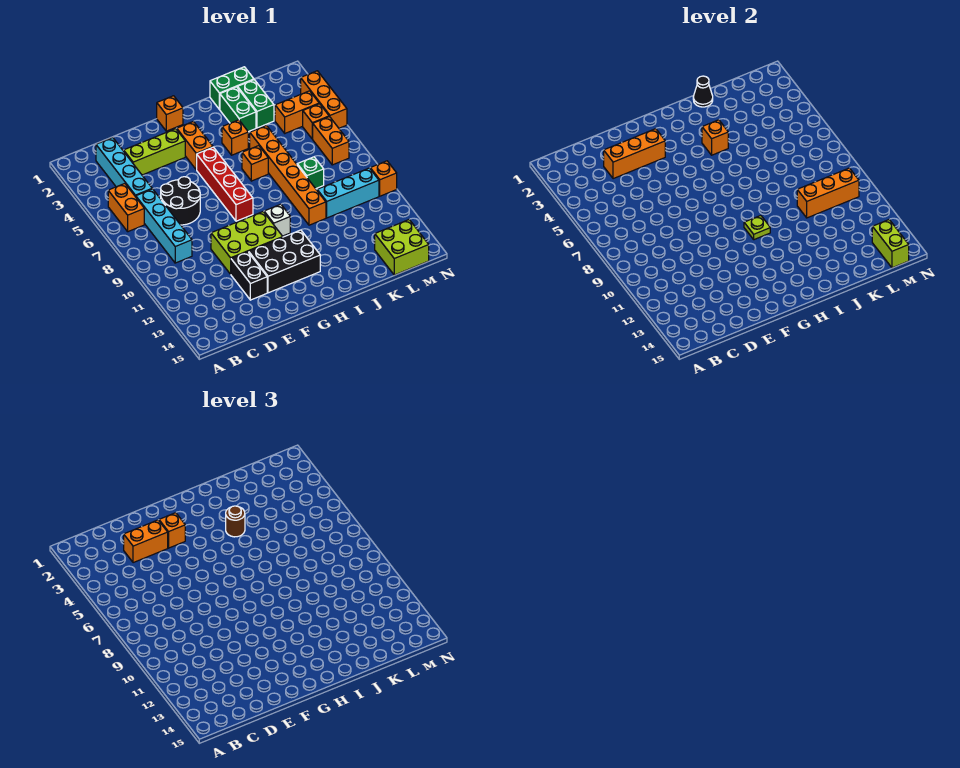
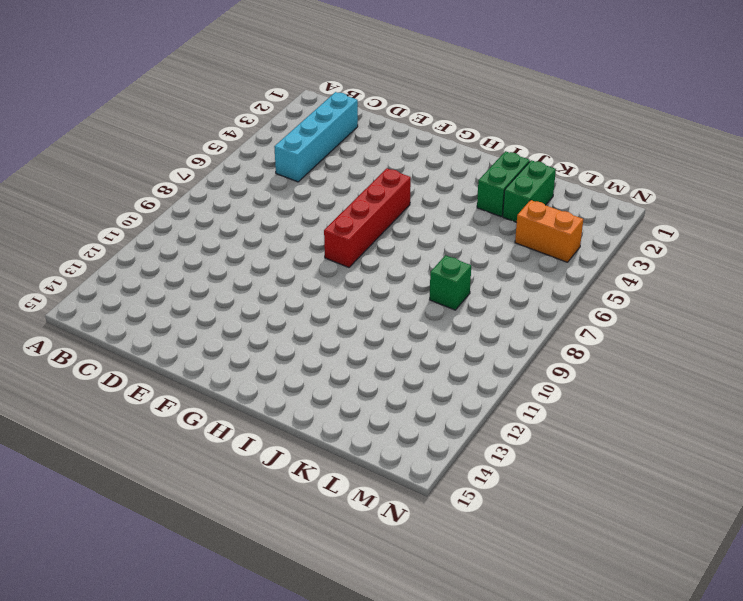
none -> orange 1x2 brick [108,184,144,232]
none -> cyan 1x4 brick [136,189,192,263]
none -> lime 1x3 brick [124,129,185,175]
none -> black 2x2 round brick [161,177,200,225]

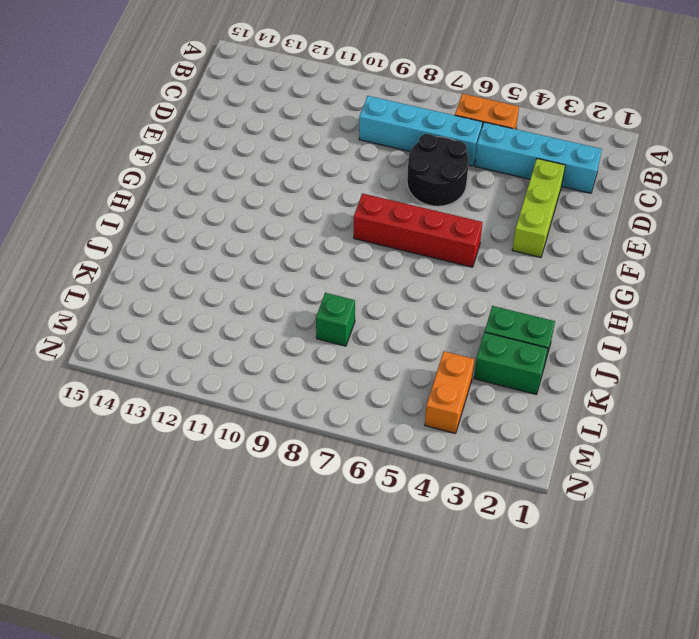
none -> lime 2x3 brick [211,212,283,274]
none -> black 1x2 brick [231,252,267,300]
none -> black 2x3 brick [249,230,320,293]
none -> orange 1x1 brick [157,96,183,131]

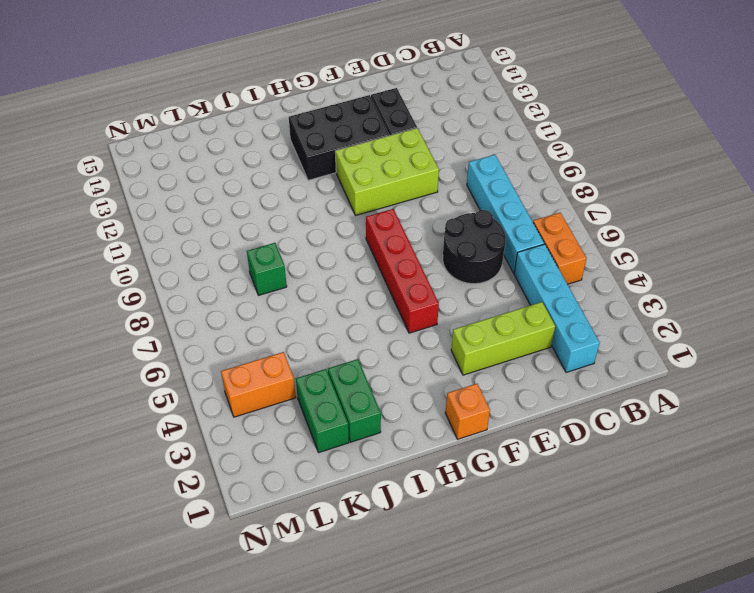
none -> orange 1x2 brick [177,121,213,169]
none -> white 1x1 brick [264,204,290,236]
none -> orange 1x1 brick [222,120,248,155]
none -> orange 1x1 brick [242,146,268,181]

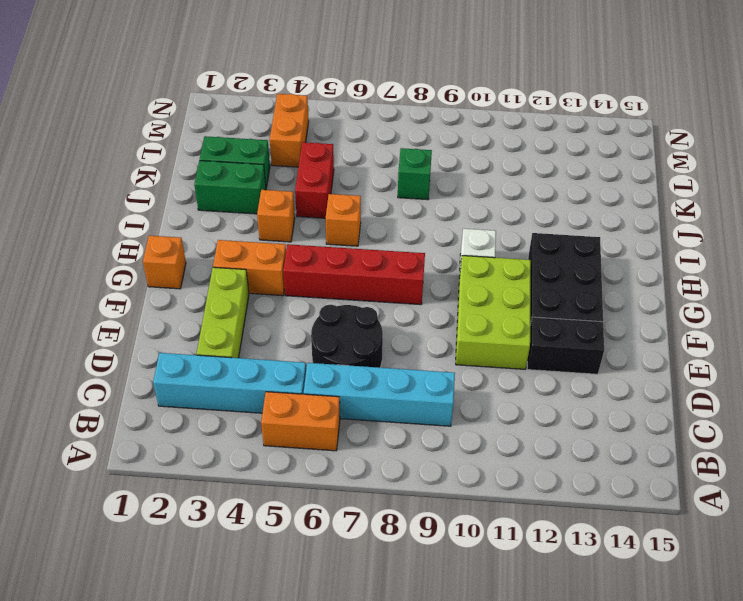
red 1x2 brick [295,142,334,218] -> orange 1x6 brick [250,125,326,225]
none -> green 1x2 brick [210,67,254,109]
none -> cyan 1x3 brick [317,168,379,218]
none -> lime 2x2 brick [375,220,429,275]
none -> orange 1x1 brick [303,104,329,139]

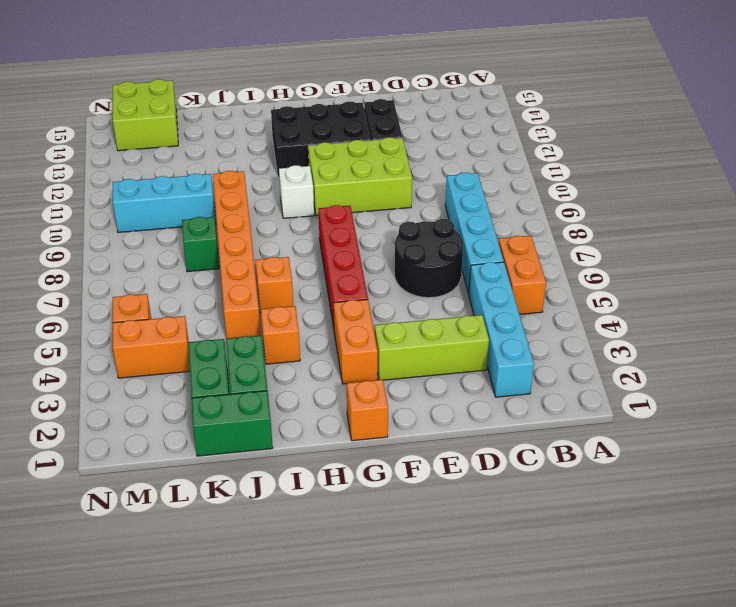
none -> orange 1x2 brick [313,117,349,165]
none -> orange 1x3 brick [301,71,347,128]
none -> orange 1x1 brick [370,161,397,196]
none -> orange 1x3 brick [604,129,665,179]

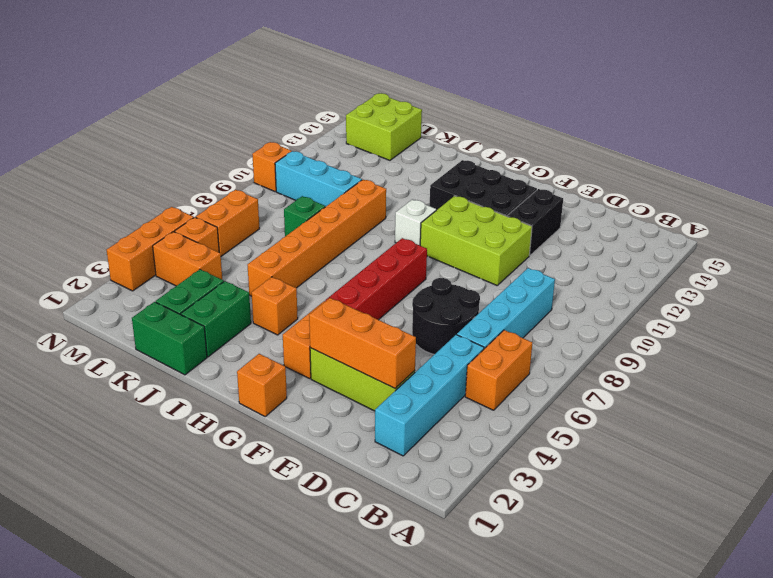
none -> orange 1x1 brick [242,146,268,181]
none -> lime 1x1 plate [744,216,770,240]
none -> orange 1x1 brick [702,120,728,155]
none -> black 1x1 cone [693,76,713,107]

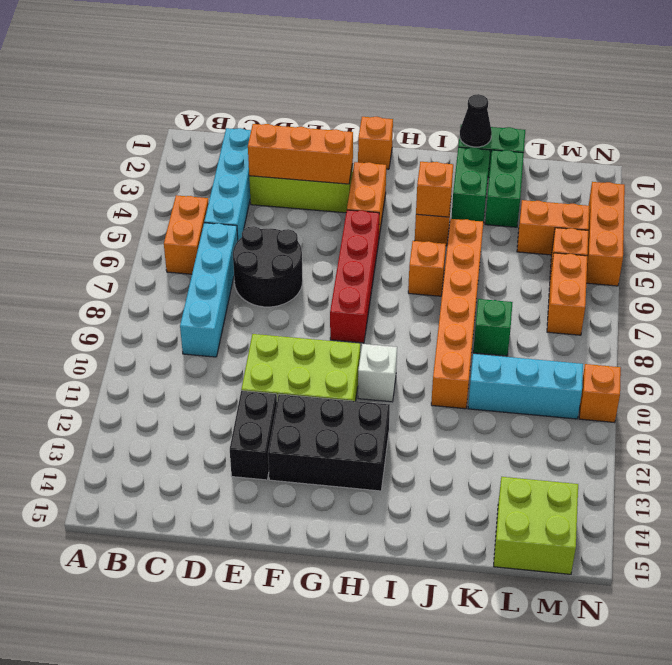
none -> lime 1x1 plate [744,216,770,240]
none -> orange 1x3 brick [797,168,859,218]
none -> lime 1x2 brick [872,220,909,268]
none -> orange 1x2 brick [124,520,168,563]

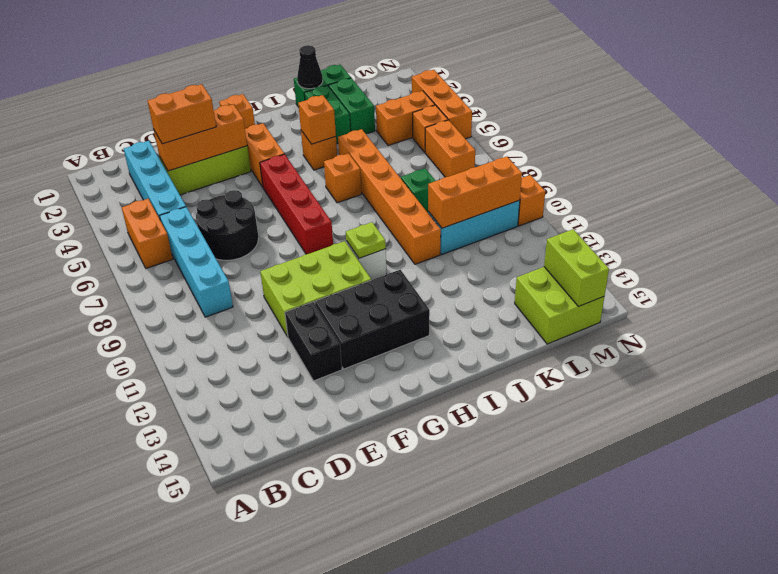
none -> orange 1x1 brick [159,513,185,548]
none -> brown 1x1 round brick [226,506,245,537]

